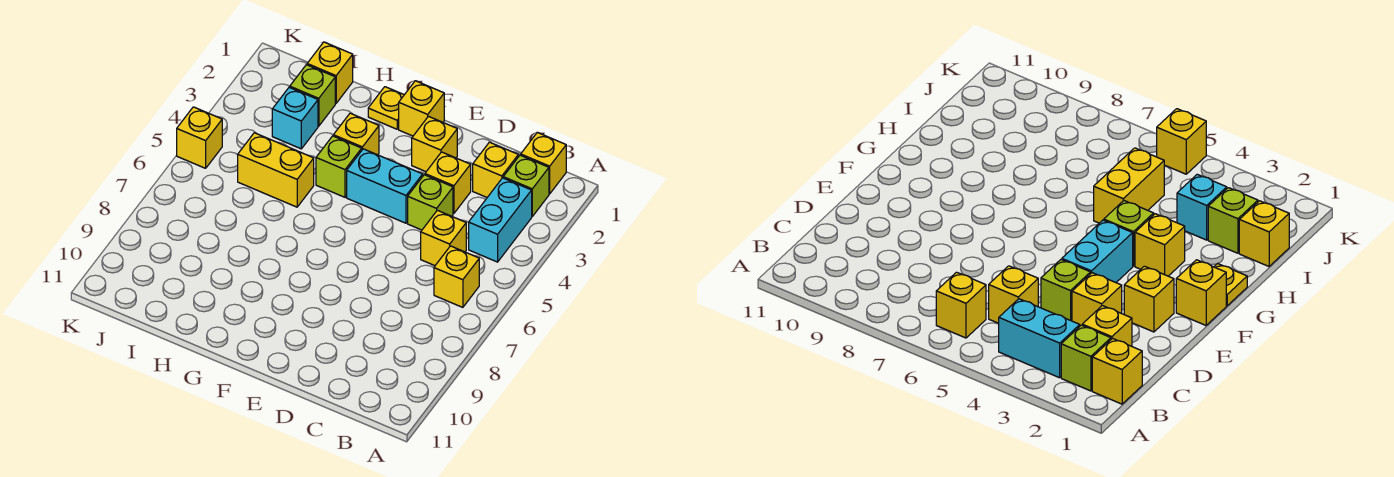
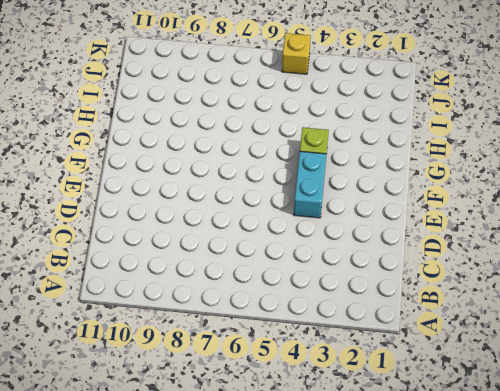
none -> yellow 1x1 brick [521,132,566,194]
none -> lime 1x1 brick [503,155,549,216]
none -> cyan 1x2 brick [469,178,532,262]

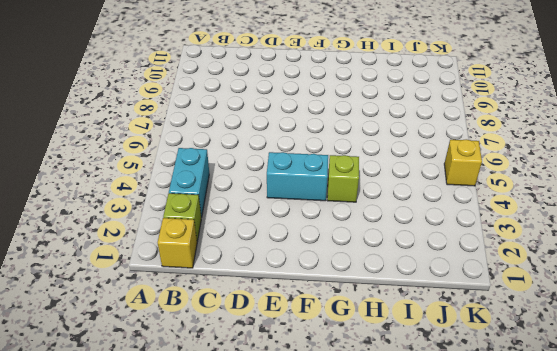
none -> yellow 1x1 brick [434,246,479,307]
none -> yellow 1x1 brick [473,142,518,197]
none -> yellow 1x1 brick [421,210,466,266]

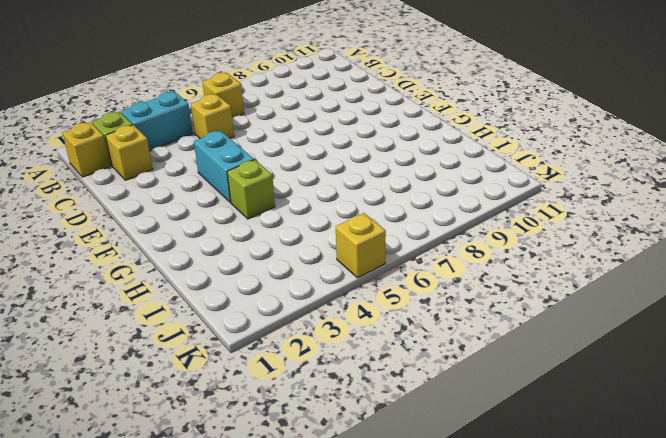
none -> yellow 1x1 brick [425,152,471,213]
none -> lime 1x1 brick [408,175,453,230]
none -> yellow 1x1 brick [412,116,457,172]

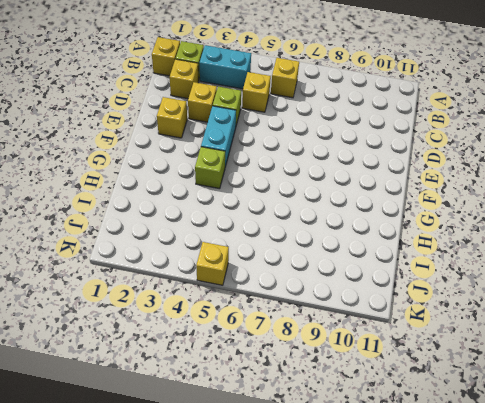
none -> yellow 1x1 brick [399,81,444,136]
none -> yellow 1x1 plate [368,87,404,129]
none -> yellow 1x1 brick [333,113,379,155]

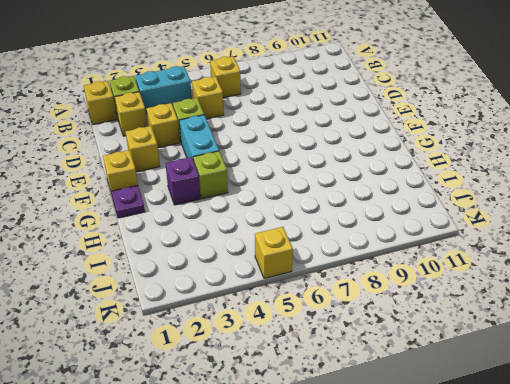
purple 1x1 plate [111,185,145,218] -> yellow 1x1 plate [368,87,404,129]
purple 1x1 brick [165,157,201,205] -> yellow 1x1 brick [333,113,379,155]
none -> yellow 1x2 brick [238,133,314,207]
none -> yellow 1x1 brick [307,42,353,103]
none -> lime 1x1 brick [290,65,335,126]

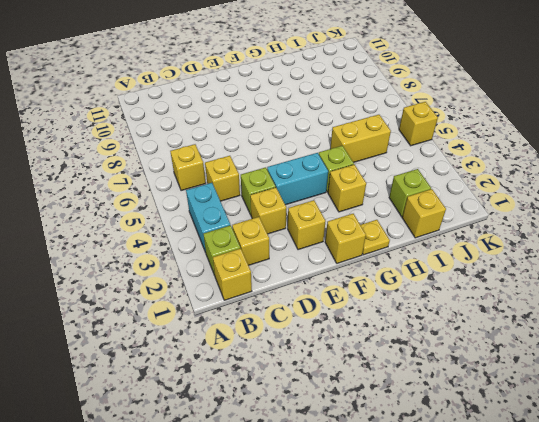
none -> cyan 1x1 brick [272,87,318,149]

